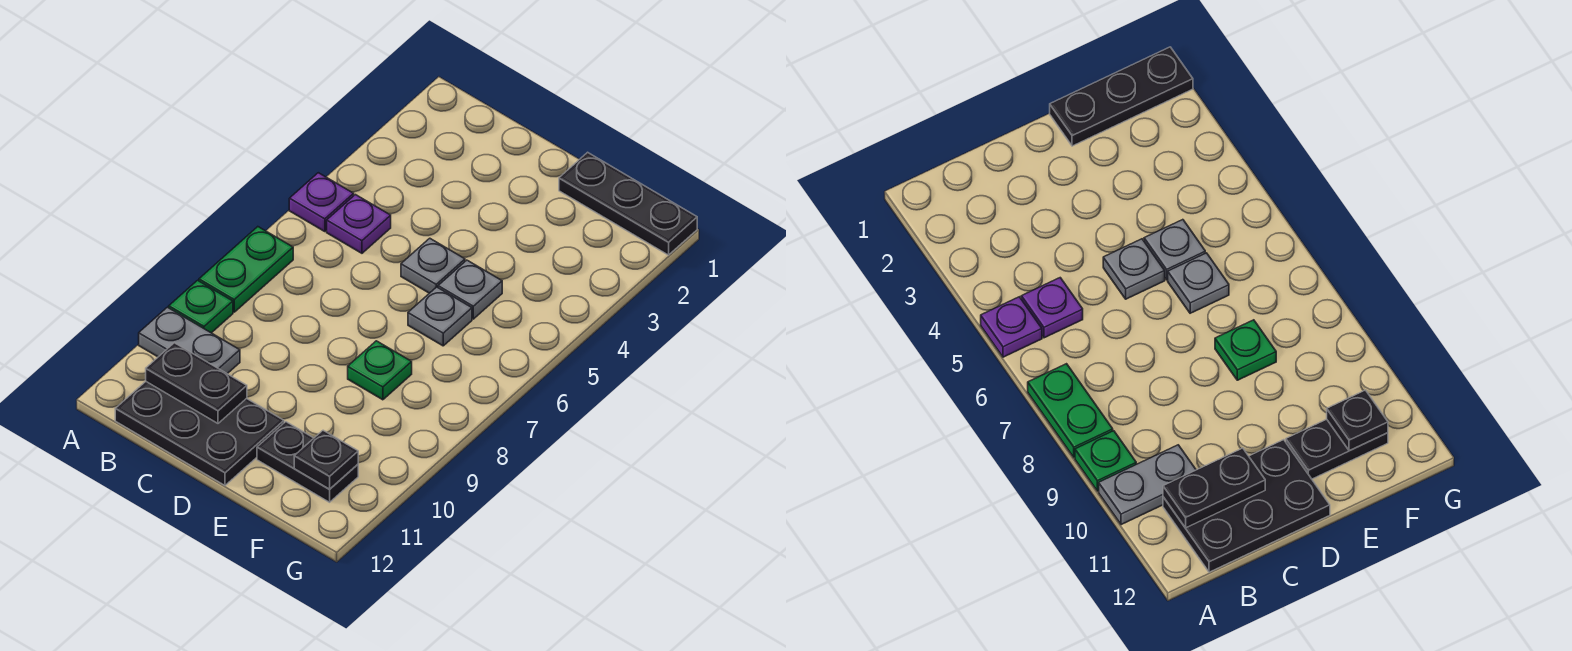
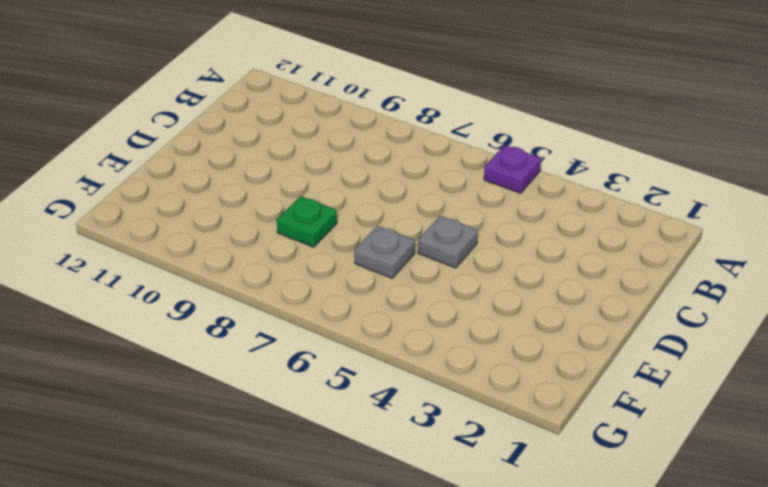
none -> green 1x2 plate [199,227,293,312]
none -> green 1x1 plate [169,280,233,333]
none -> grey 1x2 plate [139,307,240,374]

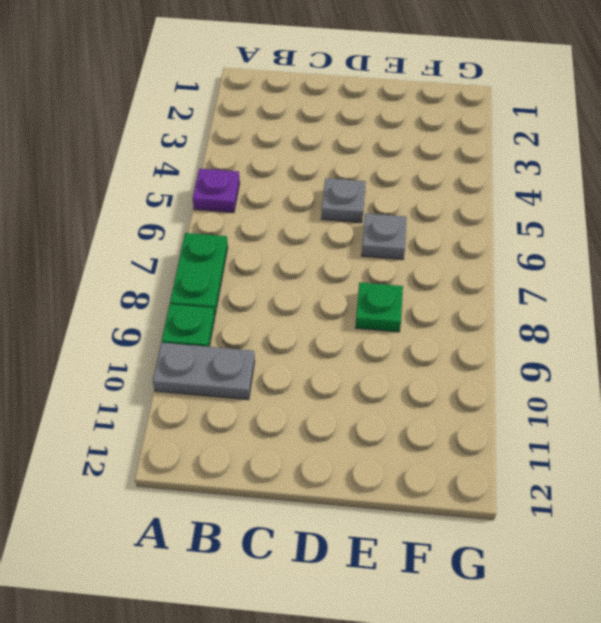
none -> purple 1x1 plate [327,195,391,253]
none -> black 2x3 plate [115,382,284,485]
none -> black 1x3 plate [559,152,697,255]

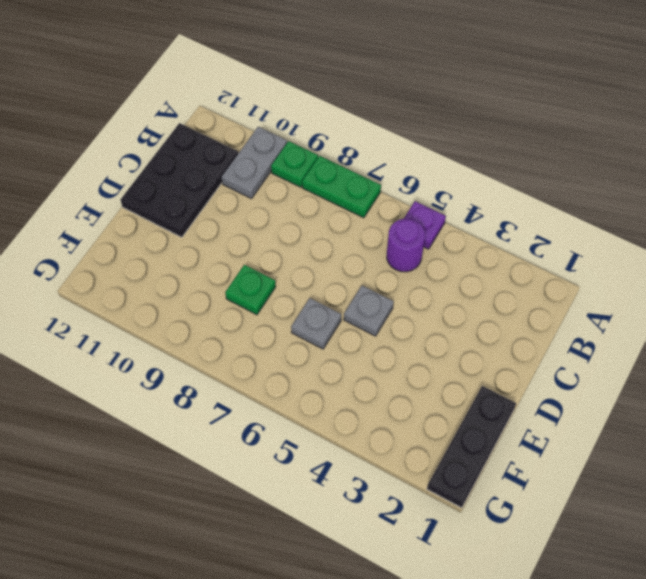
purple 1x1 round brick [387,219,425,272] -> purple 1x1 plate [327,195,391,253]
none -> grey 1x1 plate [438,260,502,319]
none -> black 1x2 plate [257,422,358,502]
none -> black 1x2 plate [146,343,247,423]

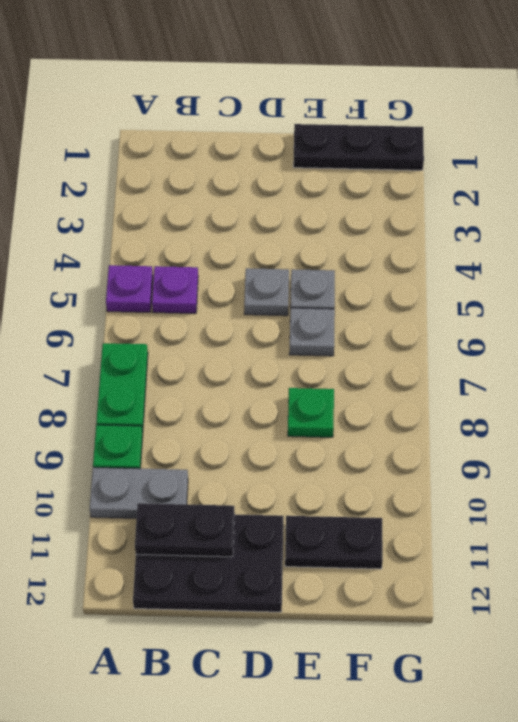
none -> black 1x1 plate [294,430,358,489]

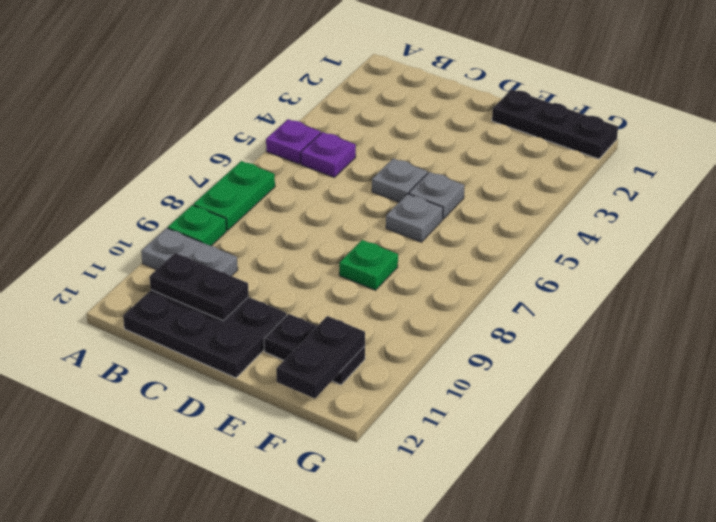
black 1x2 plate [276,316,365,399] -> black 1x1 plate [294,430,358,489]

